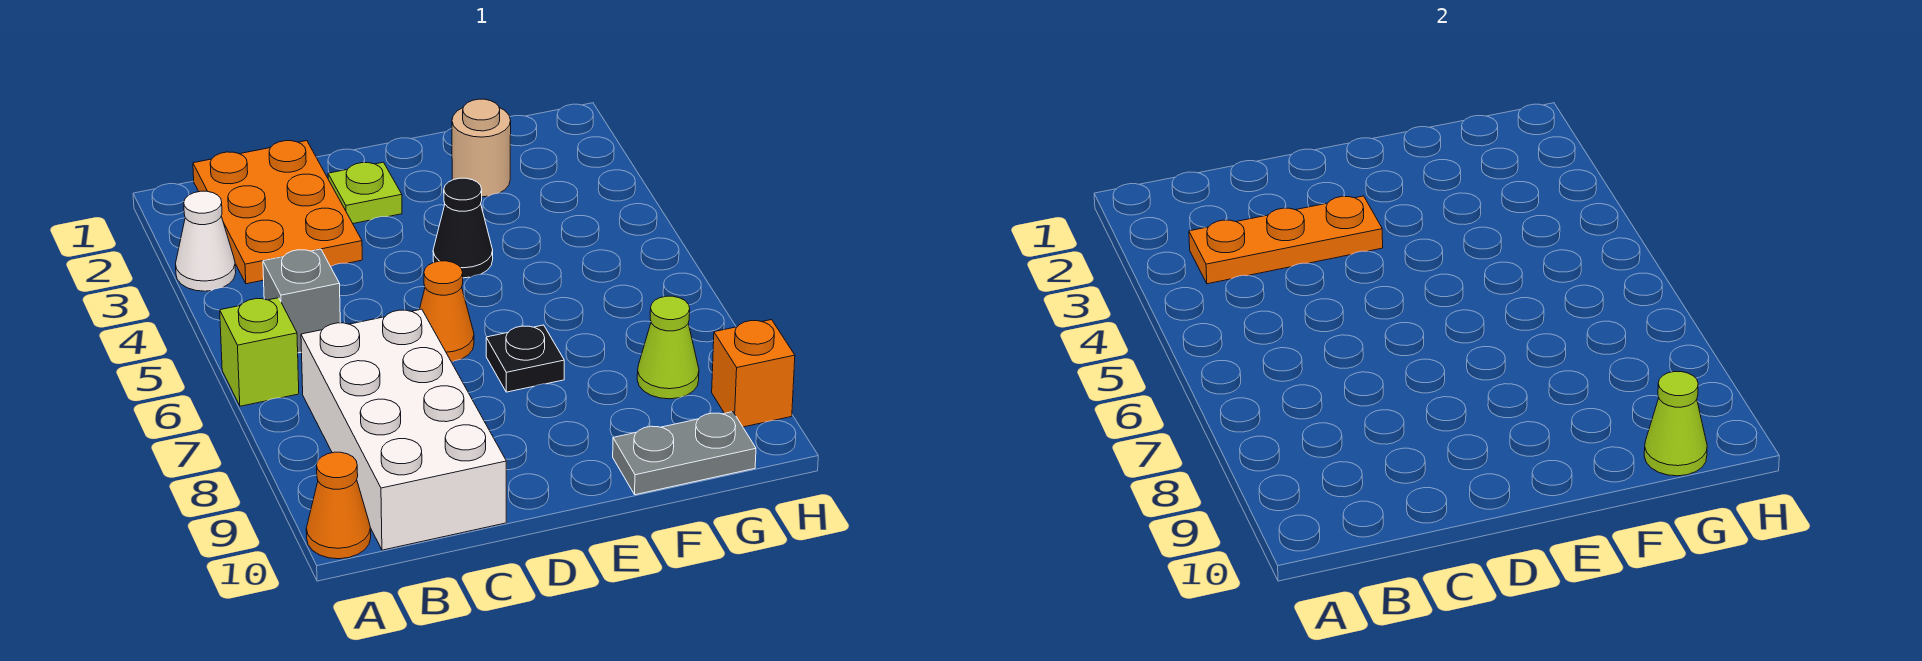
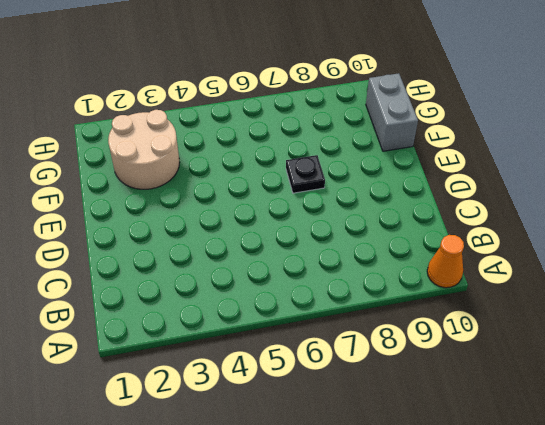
tan 2x2 round brick [108,110,180,189] -> tan 1x1 round brick [452,99,511,197]
grey 1x2 brick [366,73,418,151] -> grey 1x2 plate [613,412,756,495]
none -> white 1x1 cone [176,191,236,291]
none -> lime 1x1 brick [220,298,299,406]
none -> orange 2x3 plate [193,141,362,284]

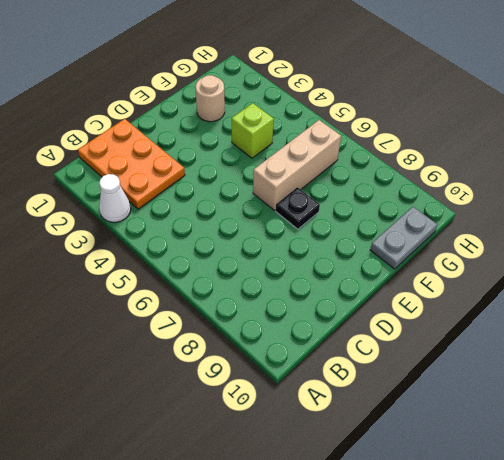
tan 1x3 brick [253,120,341,210] -> none
lime 1x1 brick [232,103,274,158] -> lime 1x1 brick moved to [220,298,299,406]
none -> orange 1x1 cone [306,452,371,559]
none -> grey 1x1 brick [263,249,340,353]
none -> white 2x4 brick [301,309,506,550]

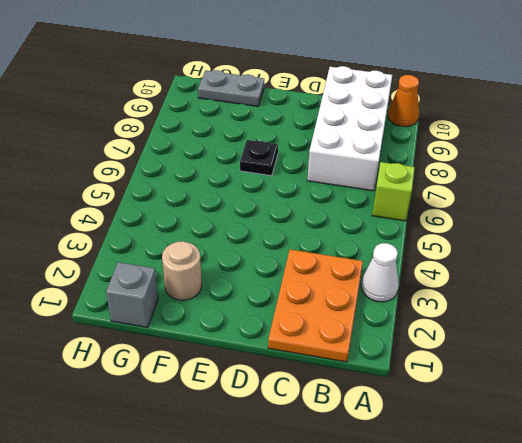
grey 1x1 brick [106,262,158,328] -> grey 1x1 brick moved to [263,249,340,353]
none -> lime 1x1 plate [328,162,402,224]
none -> orange 1x1 cone [419,261,474,362]
none -> black 1x1 cone [433,178,493,278]

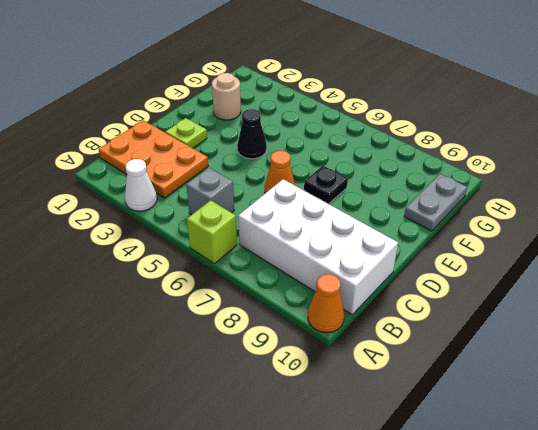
none -> lime 1x1 cone [637,296,699,399]
none -> orange 1x1 brick [712,320,795,427]
none -> orange 1x3 plate [1189,196,1383,284]

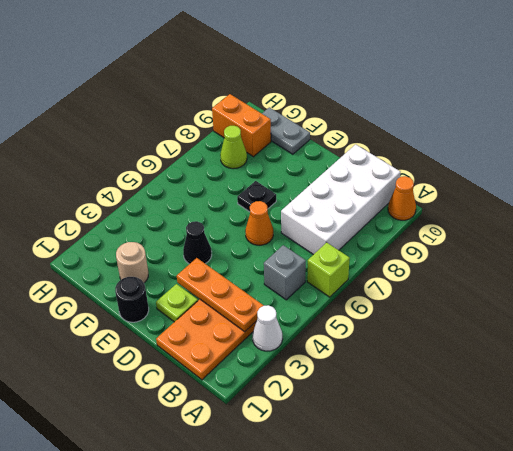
black 1x1 round brick [115,277,149,322] -> none
orange 1x2 brick [212,94,271,157] -> orange 1x1 brick [712,320,795,427]
none -> lime 1x1 cone [1644,372,1707,476]

